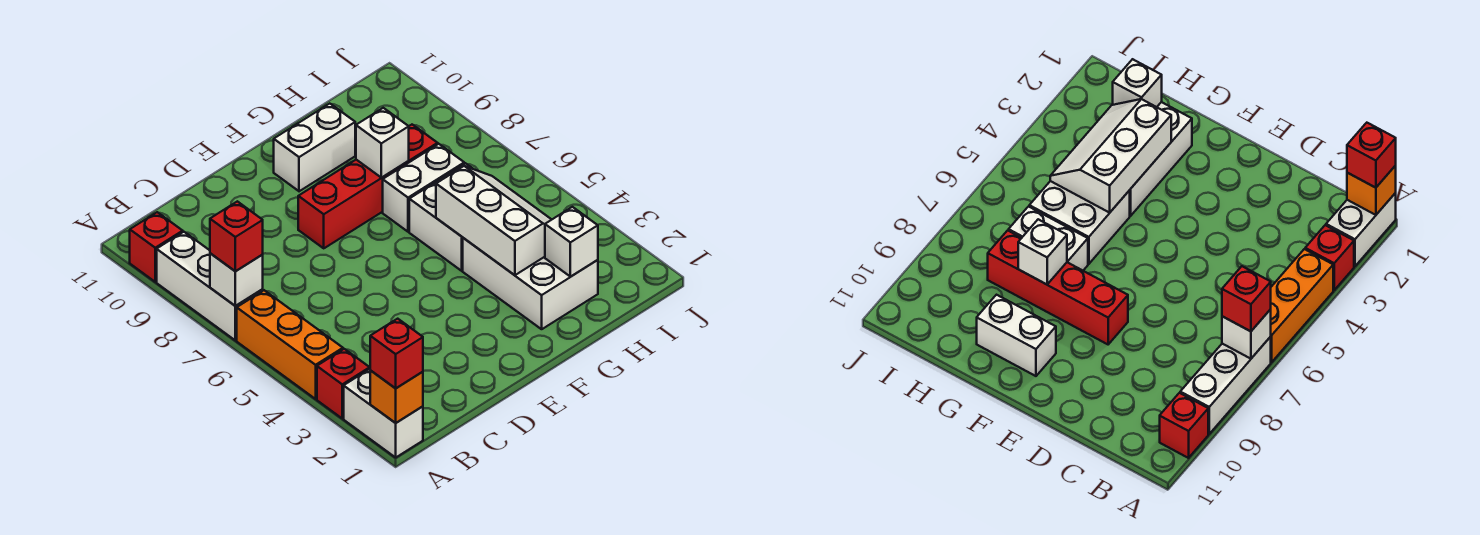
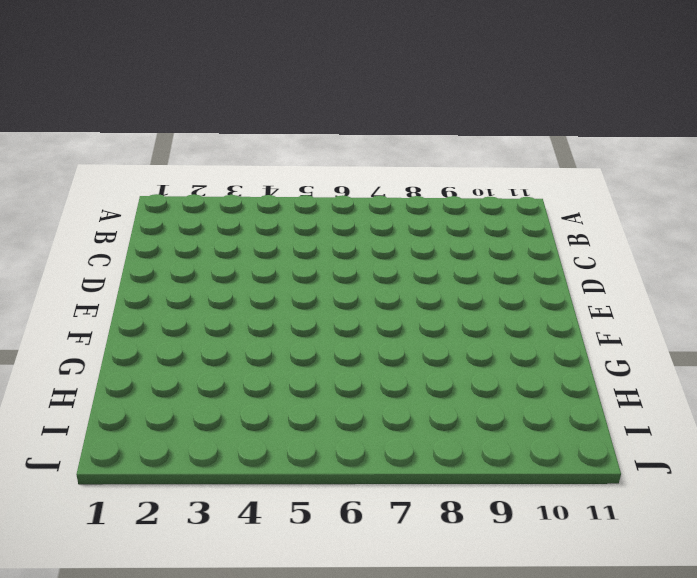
none -> white 1x2 brick [344,369,423,457]
none -> red 1x1 brick [317,349,370,418]
none -> orange 1x3 brick [237,290,343,399]

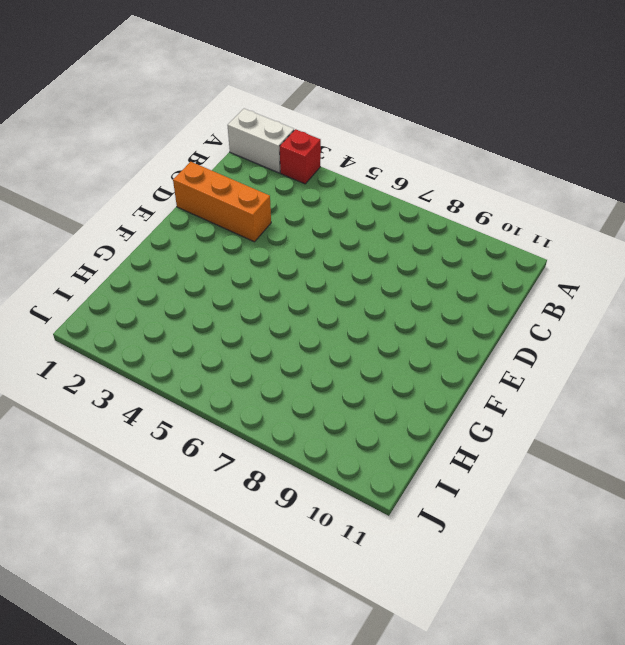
orange 1x3 brick [173,162,271,242] -> orange 1x3 brick moved to [237,290,343,399]
none -> white 1x3 brick [157,232,263,340]
none -> red 1x1 brick [130,212,183,282]
none -> red 1x4 brick [298,125,438,248]

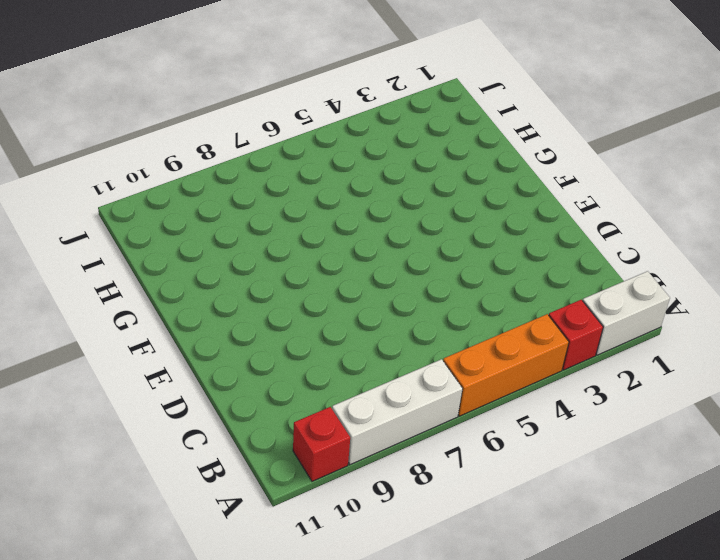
none -> red 1x4 brick [298,125,438,248]
none -> white 1x2 brick [274,104,355,191]
none -> white 2x3 brick [463,238,598,329]

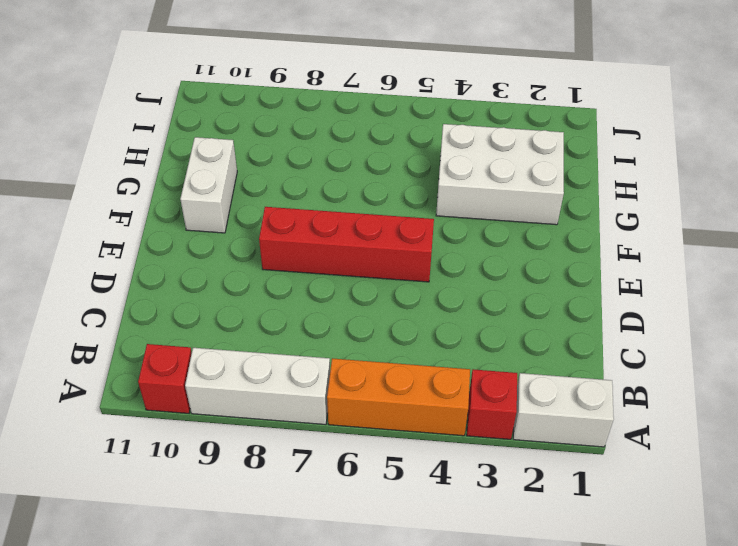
red 1x4 brick [259,207,434,282] -> red 1x4 brick turned to [298,125,438,248]
none -> white 2x2 brick [409,163,473,271]
none -> white 1x2 brick [383,144,464,232]
none -> orange 1x1 brick [370,371,423,423]

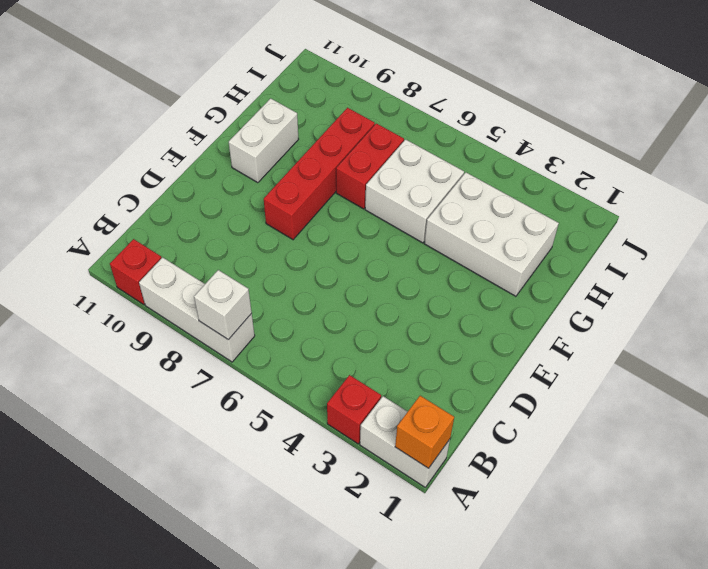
red 1x2 brick [336,123,404,209] -> white 1x2 brick [383,144,464,232]
none -> orange 1x3 brick [237,290,343,399]
none -> white 2x3 slope [436,166,552,275]
none -> white 1x1 brick [356,108,409,178]

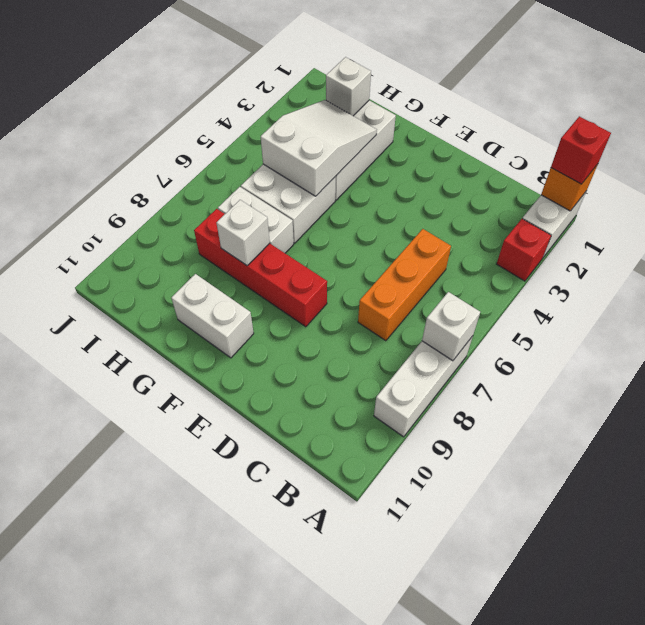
orange 1x3 brick [358,229,451,341] -> orange 1x3 brick moved to [237,290,343,399]
white 2x3 slope [261,100,377,196] -> white 2x3 slope turned to [436,166,552,275]
none -> red 1x1 brick [130,212,183,282]
none -> red 1x1 brick [210,201,263,271]

